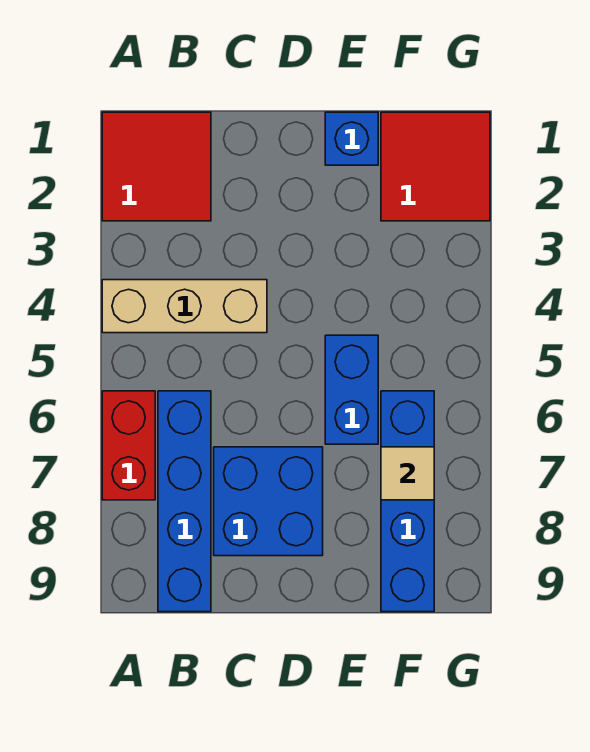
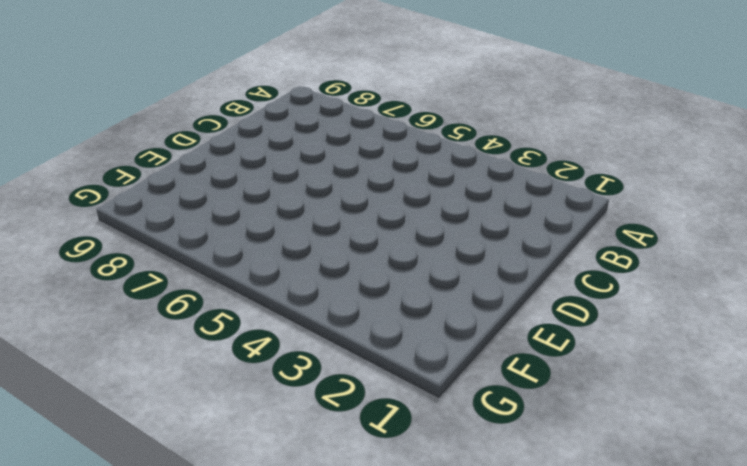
none -> red 2x2 tile [102,112,211,221]
none -> tan 1x3 brick [102,280,267,333]

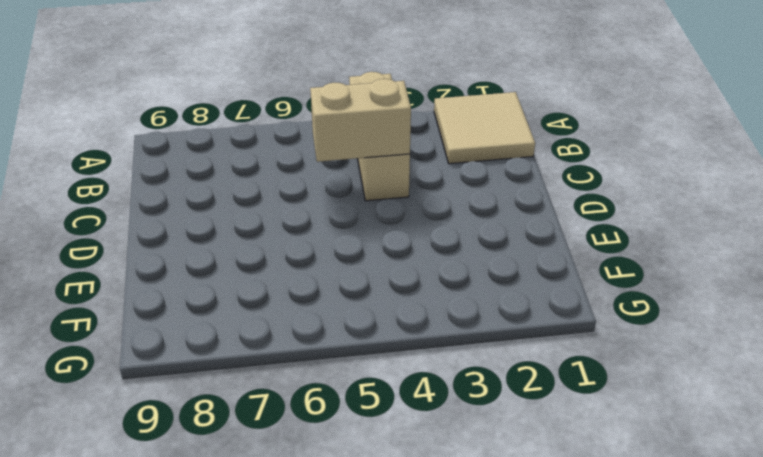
tan 2x2 tile [434,92,535,164] -> red 2x2 tile [102,112,211,221]
tan 1x2 brick [310,79,411,162] -> none
none -> red 1x2 brick [102,391,155,500]
none -> blue 1x4 brick [158,391,211,612]

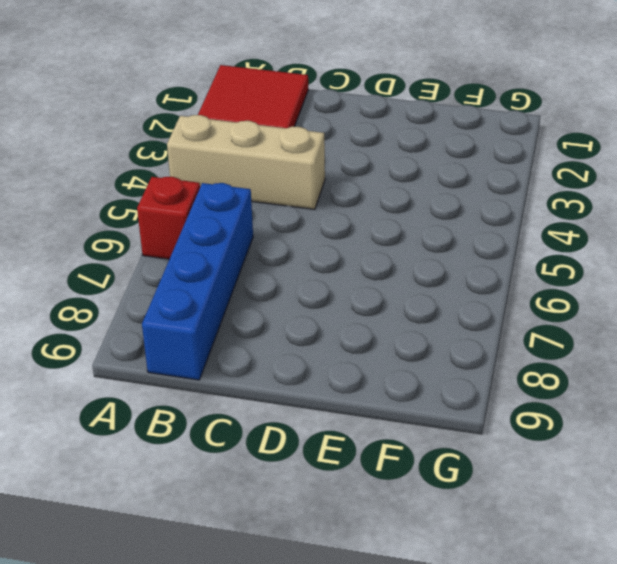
red 1x1 brick [137,177,200,259] -> red 1x2 brick [102,391,155,500]
none -> blue 2x2 brick [214,447,323,556]
none -> blue 1x1 brick [325,112,378,165]

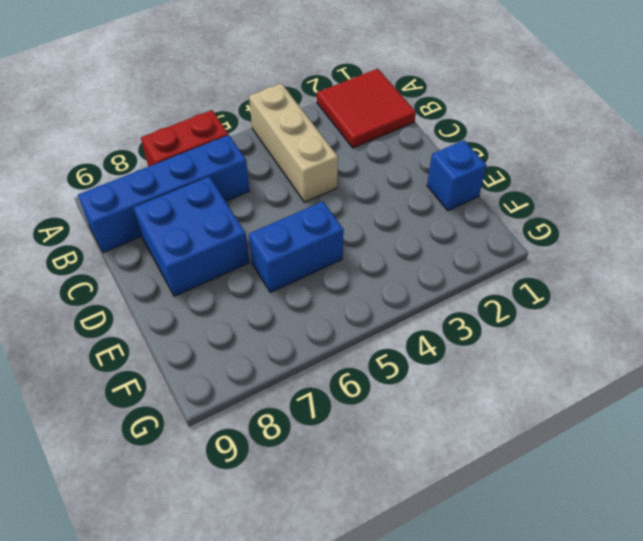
none -> red 2x2 tile [381,112,490,221]
none -> blue 1x4 brick [381,391,434,612]

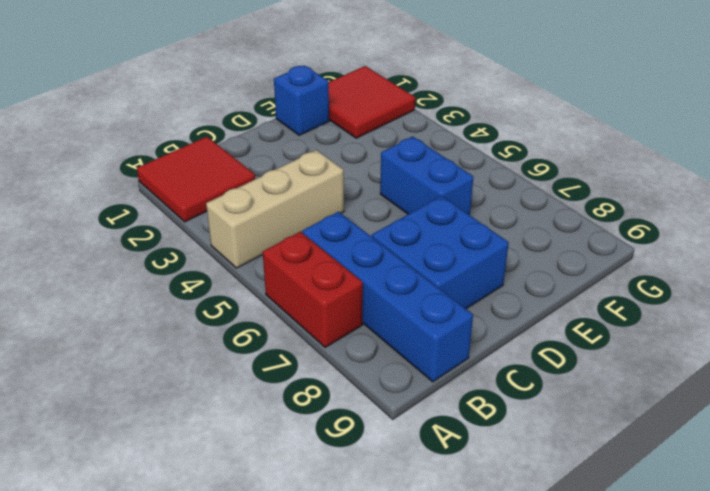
none -> blue 1x4 brick [381,391,434,612]
none -> tan 1x1 tile [381,447,434,500]

